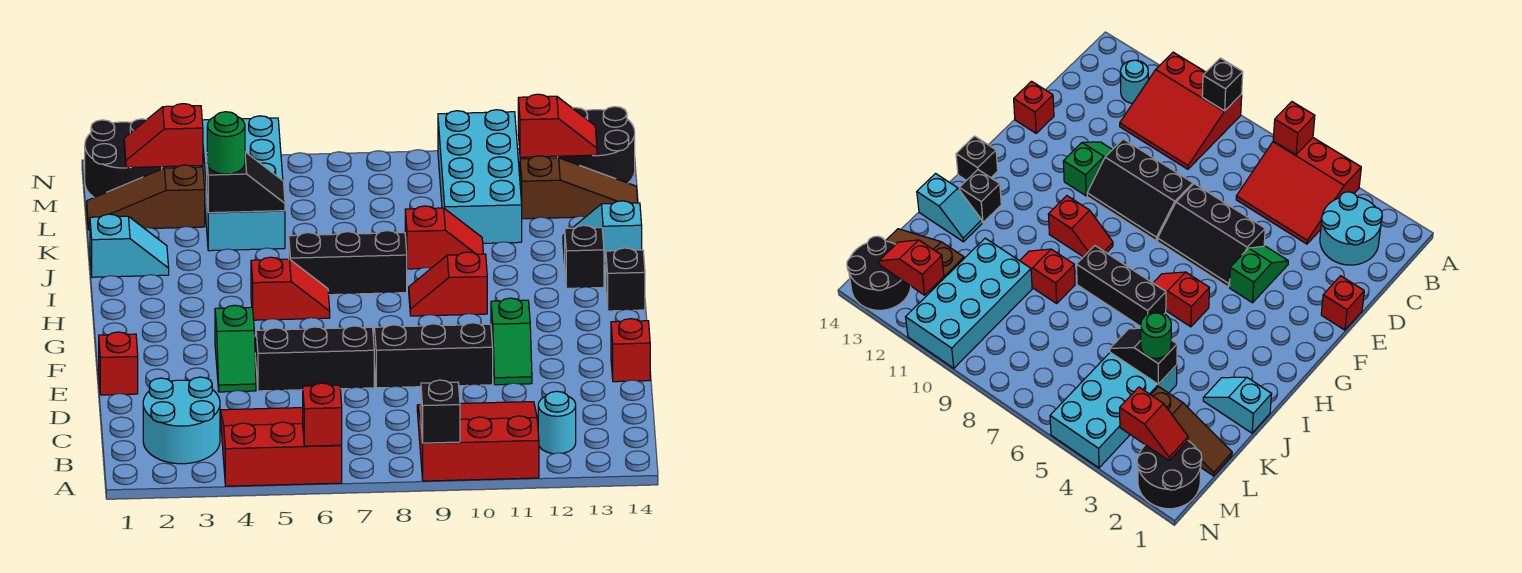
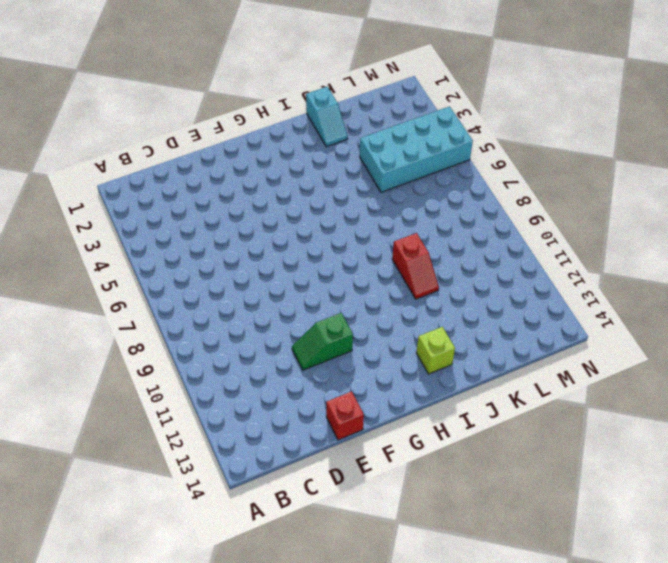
lime 1x1 brick [416,327,455,374] -> black 1x1 brick [565,225,604,288]
none -> red 3x3 slope [220,408,342,486]
none -> red 3x3 slope [417,402,539,481]
none -> cyan 2x2 round brick [143,377,220,464]
none -> cyan 1x1 round brick [538,391,576,454]

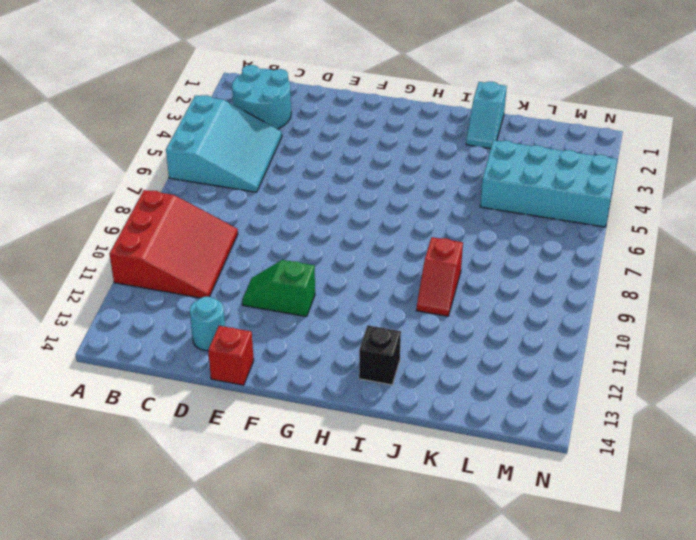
cyan 3x3 slope [166,95,282,192] -> red 3x3 slope [220,408,342,486]
cyan 1x1 round brick [190,297,225,351] -> cyan 1x1 round brick moved to [538,391,576,454]
none -> red 1x1 brick [99,332,138,395]
none -> green 1x2 slope [215,305,256,392]
none -> black 2x3 slope [255,326,374,391]
none -> black 2x3 slope [373,323,493,388]

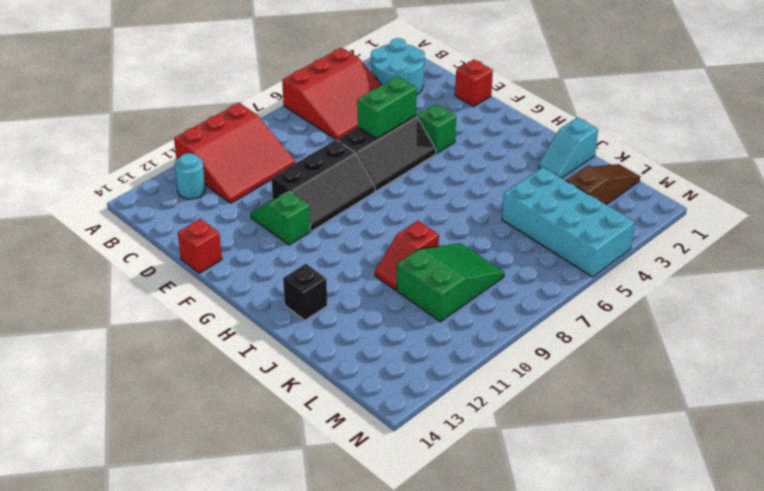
green 1x2 brick [357,76,417,138] -> none
green 2x3 slope [397,243,504,322] -> cyan 2x4 brick [438,110,522,243]
none -> red 1x2 slope [251,257,330,320]
none -> red 1x2 slope [409,252,487,316]
none -> black 1x1 brick [606,248,645,311]
none -> black 1x3 brick [289,231,407,295]

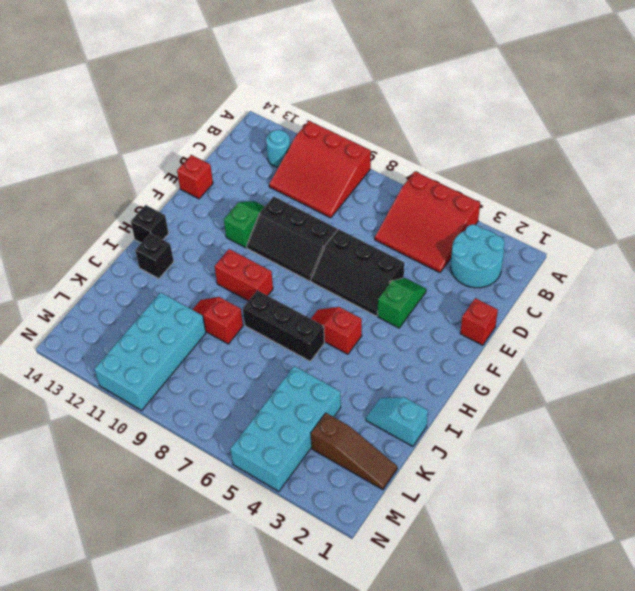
red 1x2 brick [215,249,273,301] -> red 1x2 slope [409,252,487,316]
none -> cyan 1x2 slope [563,201,642,264]
none -> brown 1x3 slope [520,156,638,219]
none -> black 2x2 round brick [85,119,162,197]
none -> black 2x2 round brick [558,107,635,183]

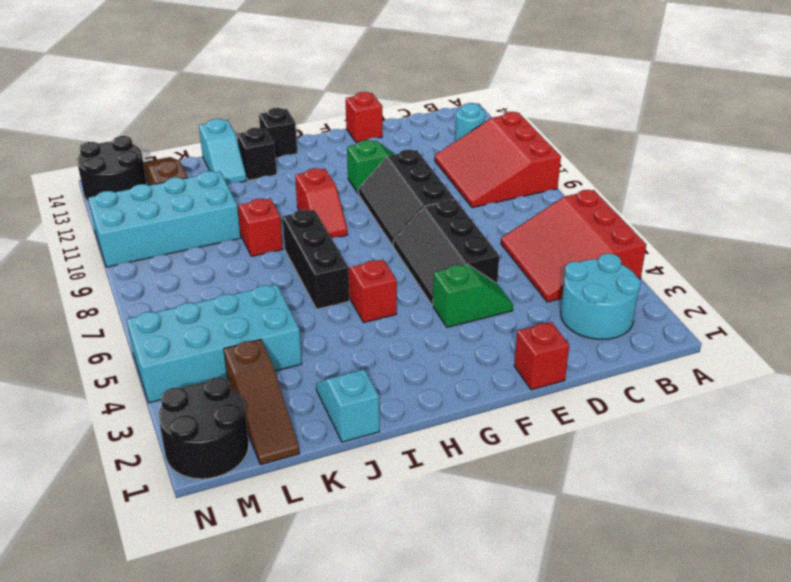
none -> red 1x1 brick [303,383,342,446]
none -> black 1x1 brick [421,380,460,443]
none -> black 1x2 slope [207,152,285,213]
none -> red 1x2 slope [124,104,203,168]

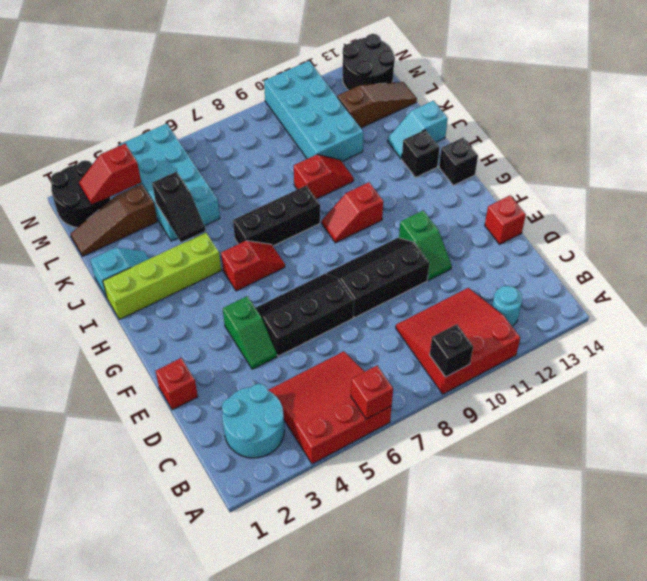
lime 1x4 brick [103,233,221,319] -> none
black 1x2 slope [152,171,205,242] -> black 1x2 slope turned to [207,152,285,213]
none -> red 1x2 slope [518,94,597,157]
none -> green 1x1 round brick [207,112,245,174]

